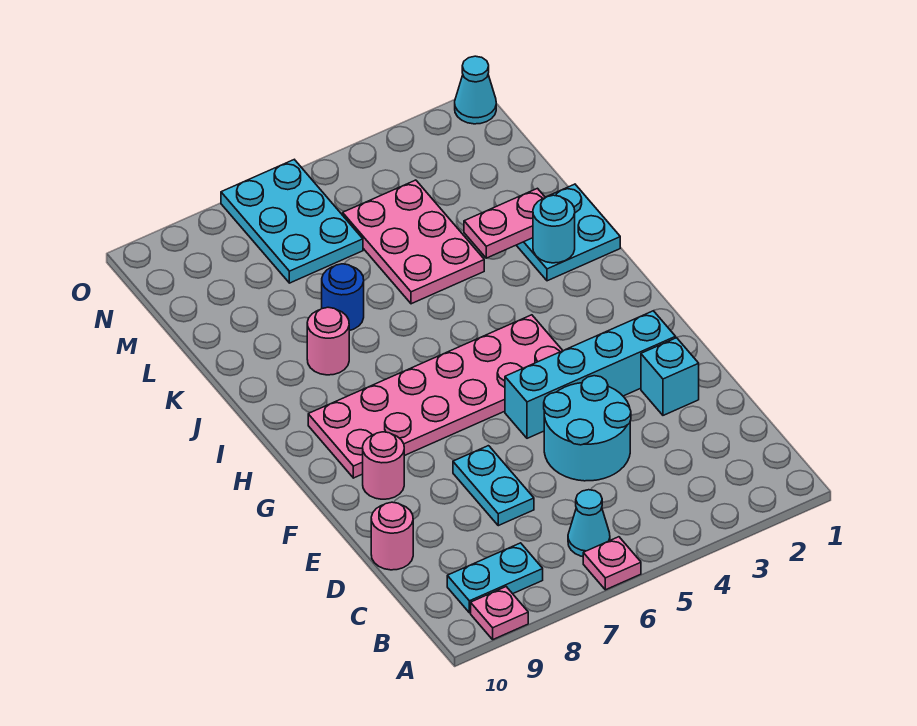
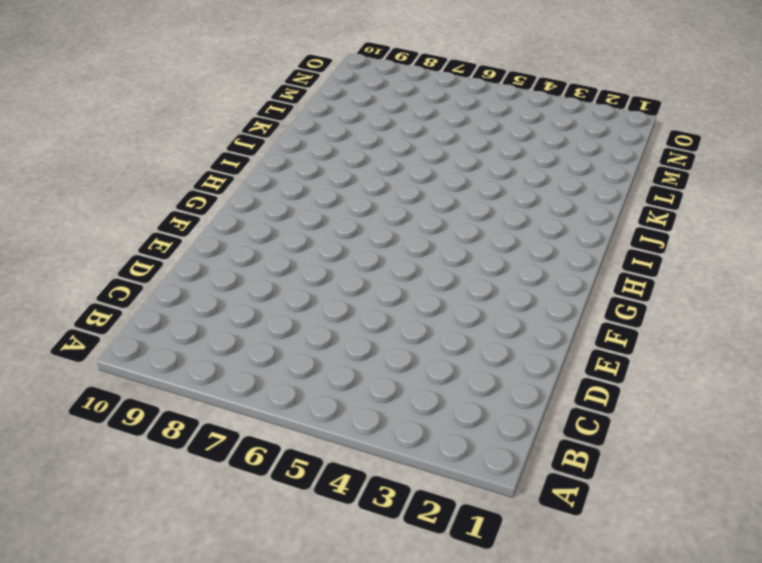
none -> pink 1x1 plate [583,537,641,590]
none -> pink 1x1 plate [471,587,528,639]
none -> cyan 1x1 cone [568,490,610,557]

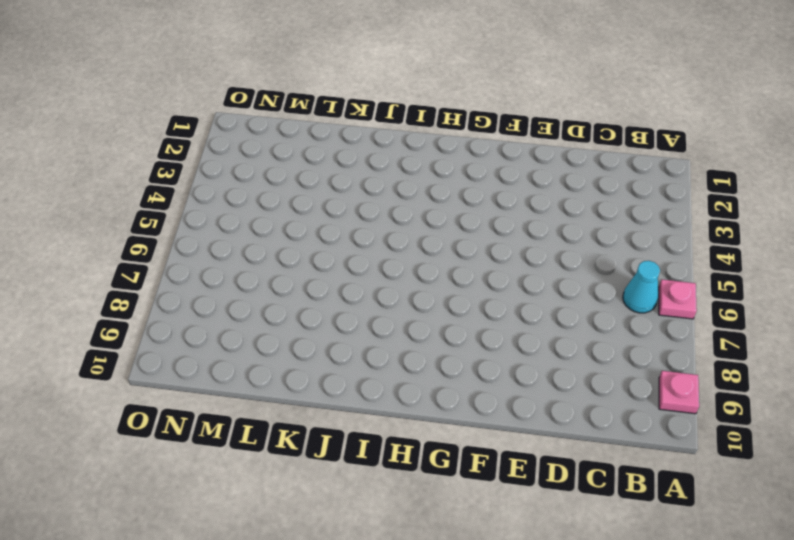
none -> cyan 1x2 plate [447,543,543,613]
none -> cyan 2x2 round brick [544,376,631,481]
none -> cyan 1x2 plate [453,446,534,526]

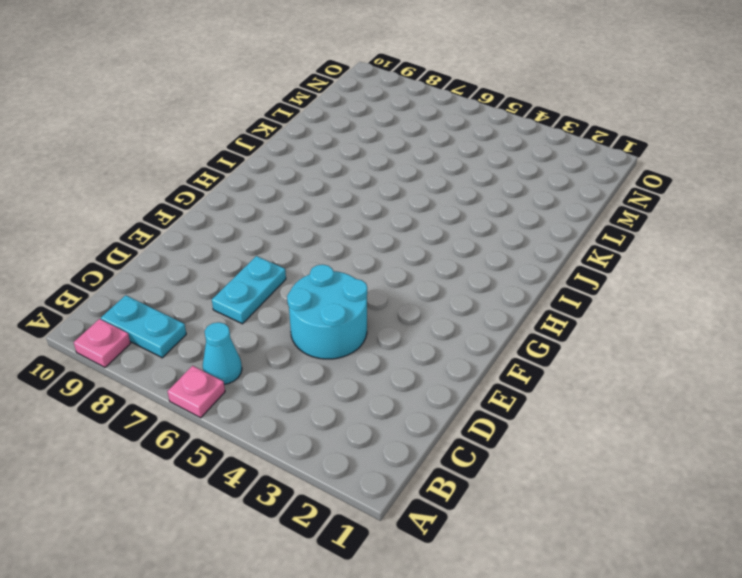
none -> pink 1x1 round brick [371,502,413,570]
none -> cyan 1x1 brick [641,338,699,415]
none -> cyan 1x4 brick [505,311,676,438]

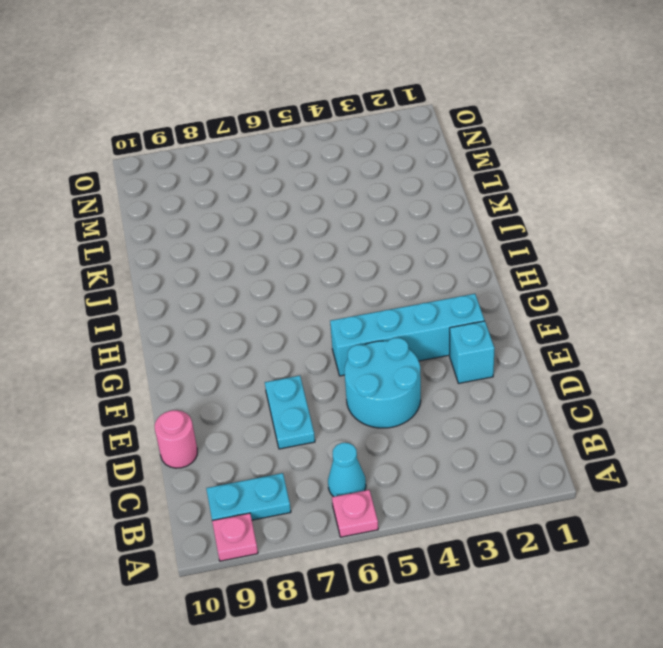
none -> pink 1x1 round brick [363,432,404,499]
none -> pink 2x6 plate [308,315,563,478]
none -> cyan 2x2 plate [516,184,620,281]

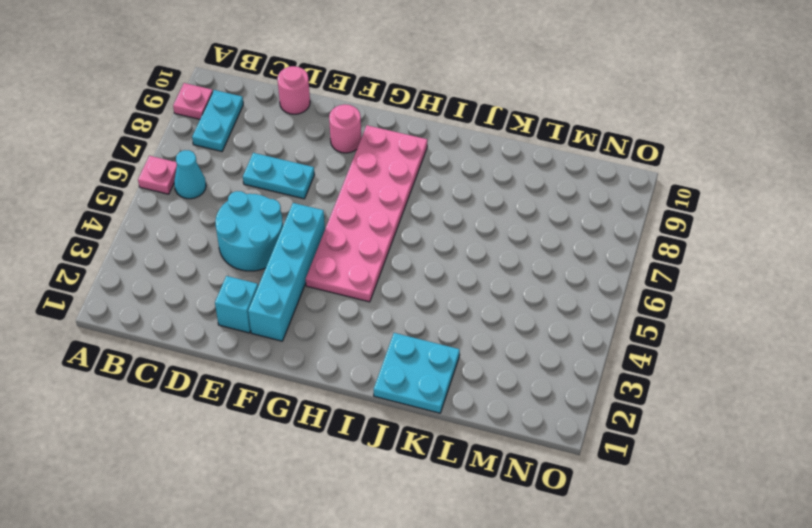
none -> pink 1x1 round brick [307,307,349,375]
none -> pink 2x3 plate [343,180,484,304]
none -> blue 1x1 round brick [322,264,364,331]

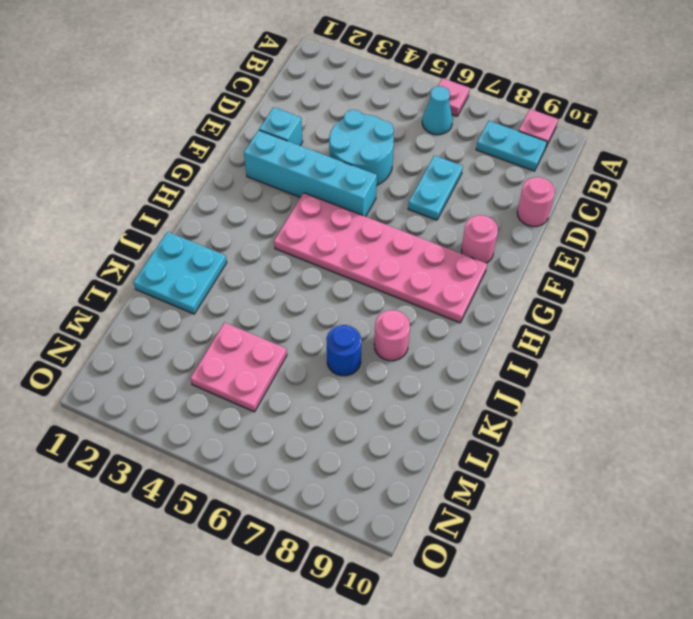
pink 2x2 plate [191,323,287,412] -> pink 2x3 plate [343,180,484,304]
none -> cyan 2x3 plate [221,160,363,283]
none -> cyan 1x1 cone [455,56,496,124]
none -> cyan 1x1 round brick [533,195,575,263]

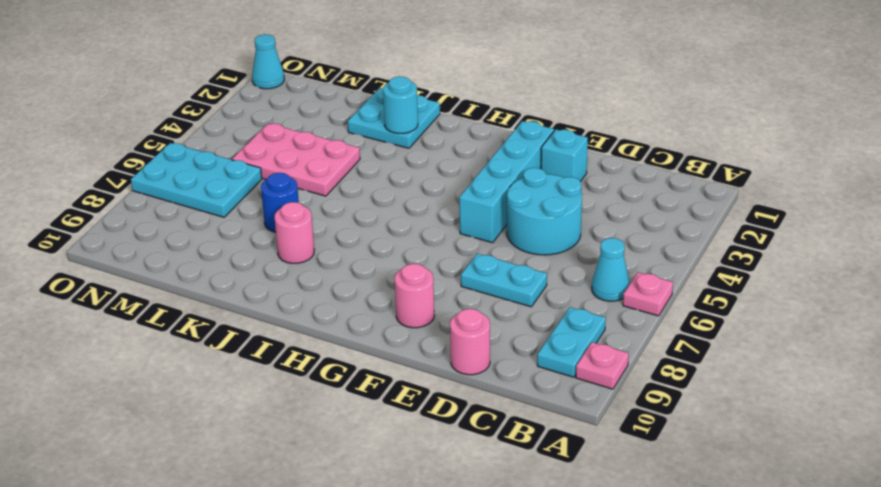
none -> pink 2x6 plate [308,315,563,478]
none -> pink 1x2 plate [464,188,545,258]

